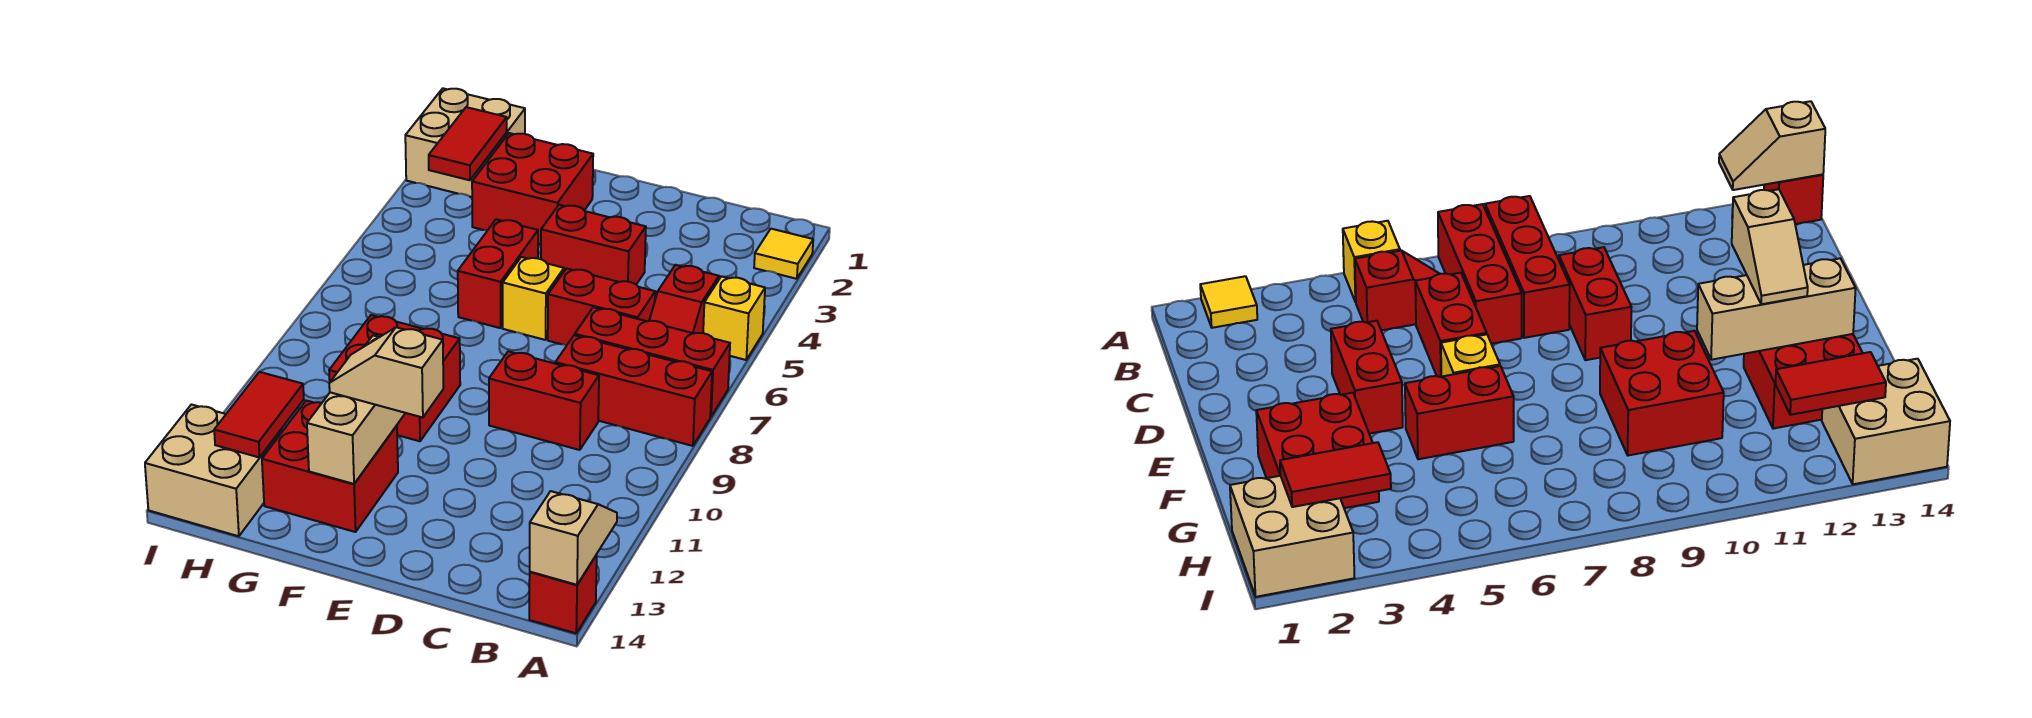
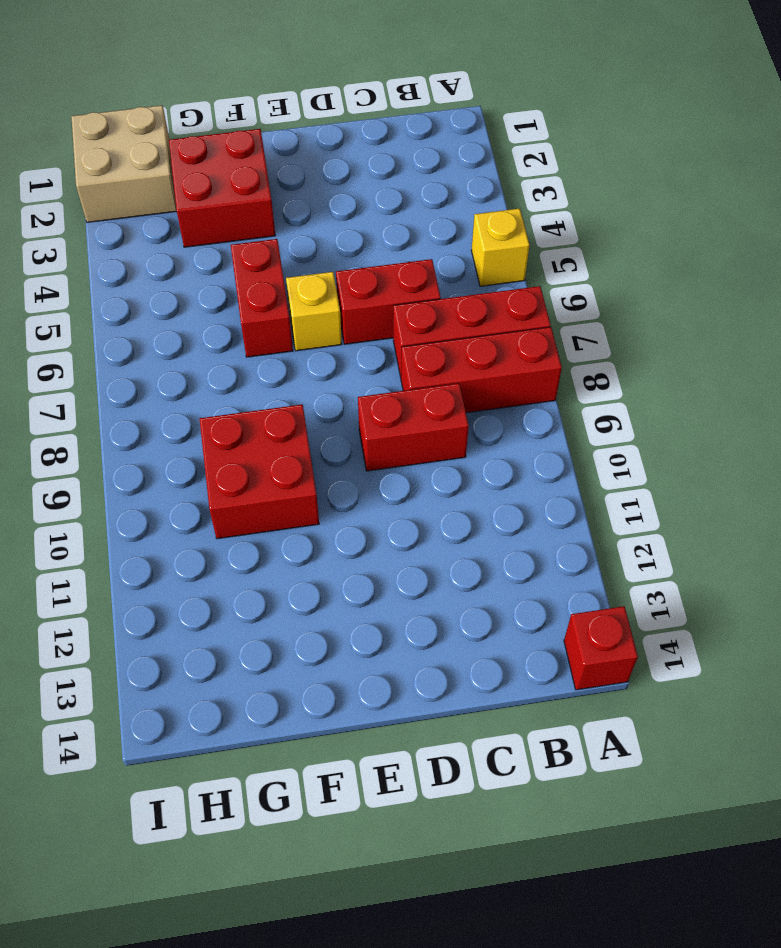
none -> yellow 1x1 tile [754,229,813,279]
none -> red 1x2 slope [649,265,719,333]
none -> red 1x2 brick [541,205,646,284]

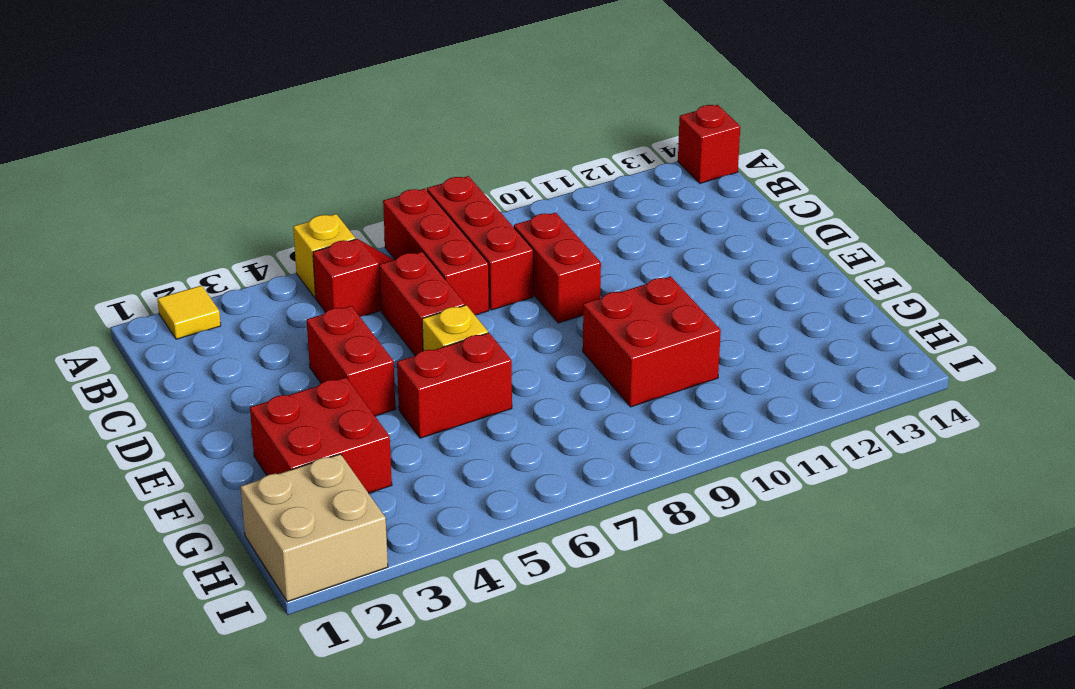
none -> red 2x2 brick [262,401,398,532]
none -> tan 2x2 brick [145,405,282,536]
none -> tan 1x2 slope [530,491,617,585]

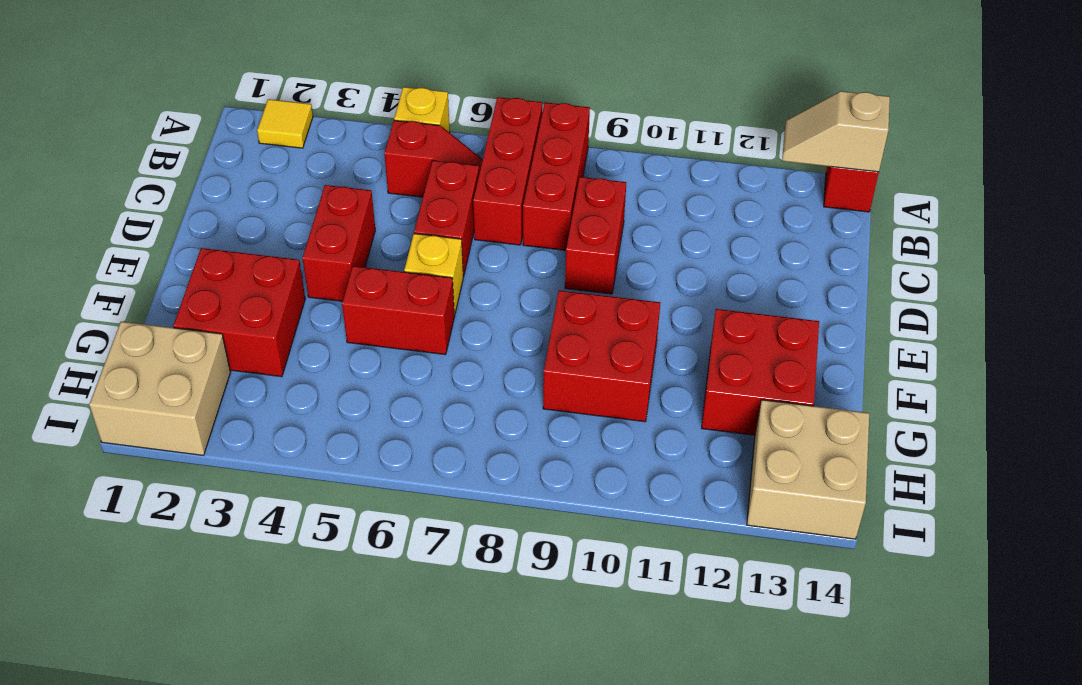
none -> tan 1x3 brick [307,336,405,484]
none -> red 1x2 tile [429,107,507,180]
none -> red 1x2 tile [214,372,304,457]

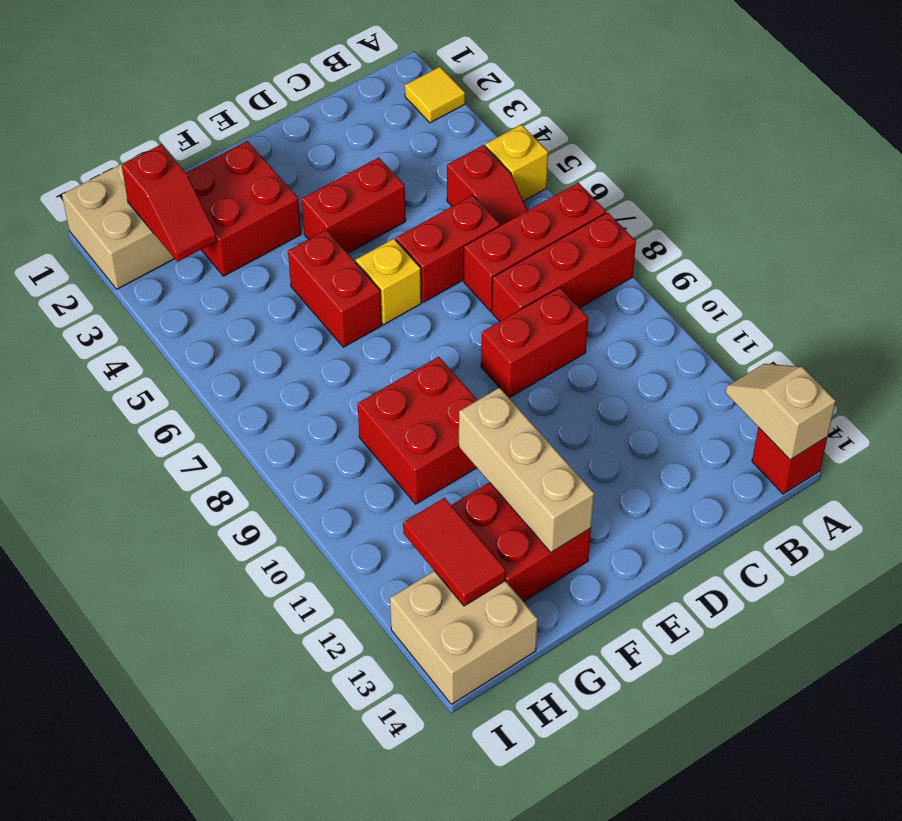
red 1x2 slope [122,144,217,262] -> red 1x2 tile [429,107,507,180]
none -> tan 1x2 slope [329,327,443,418]

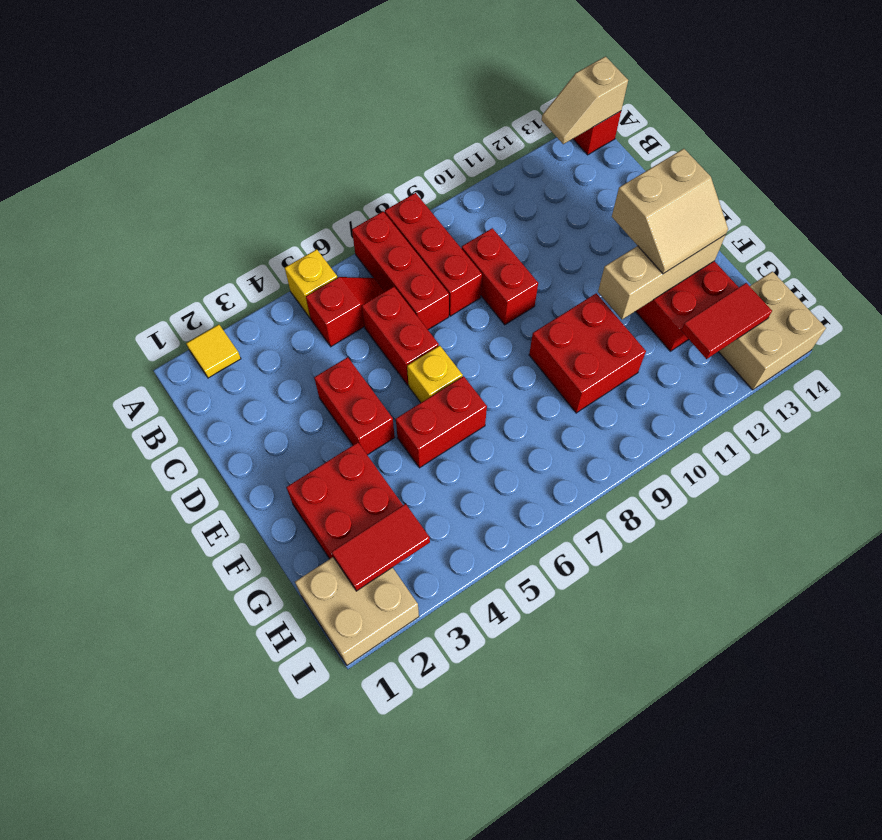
tan 2x2 slope [612,149,728,274] -> tan 1x2 slope [329,327,443,418]

